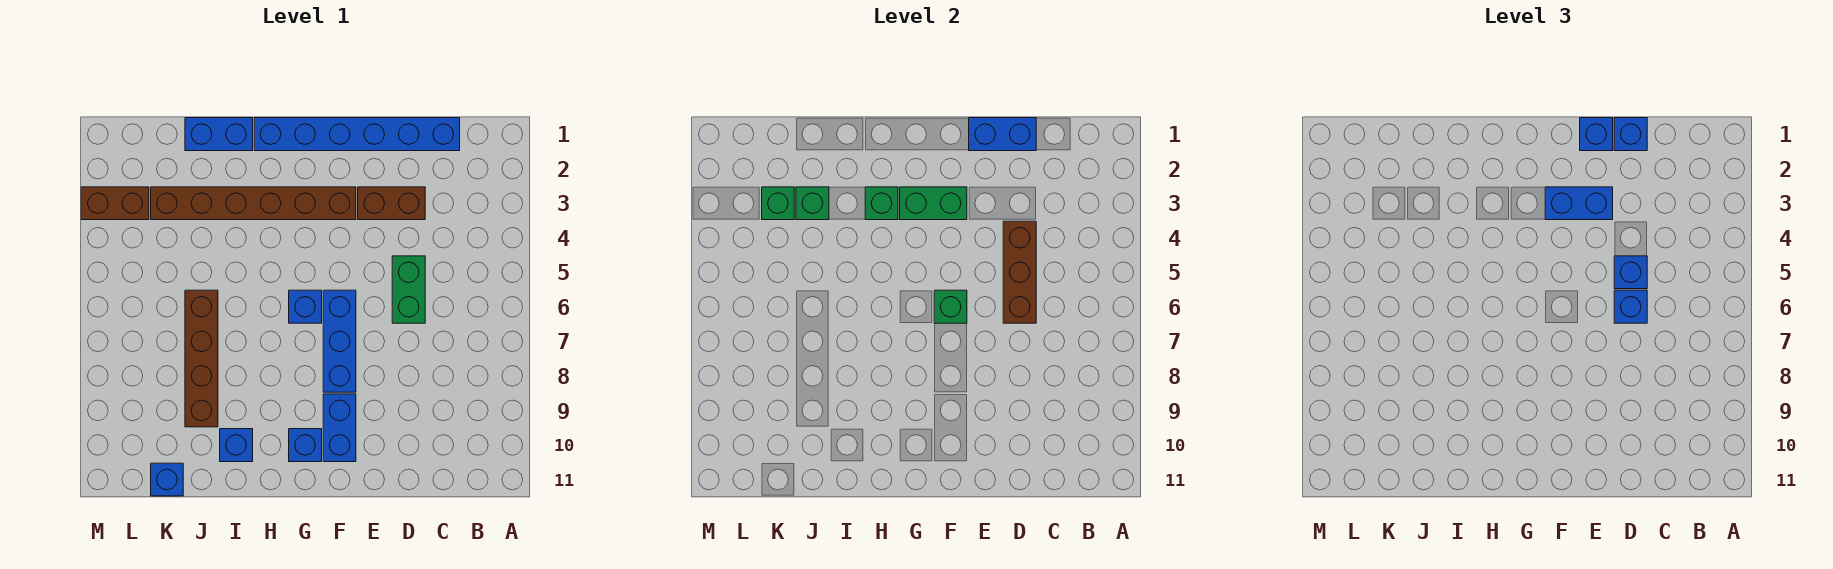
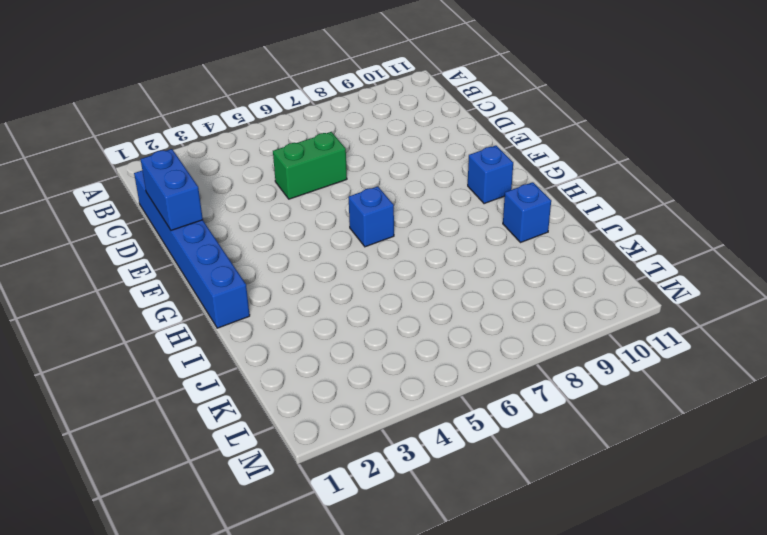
none -> brown 1x2 brick [358,187,425,220]
none -> brown 1x6 brick [151,187,356,220]
none -> blue 1x3 brick [323,290,356,392]

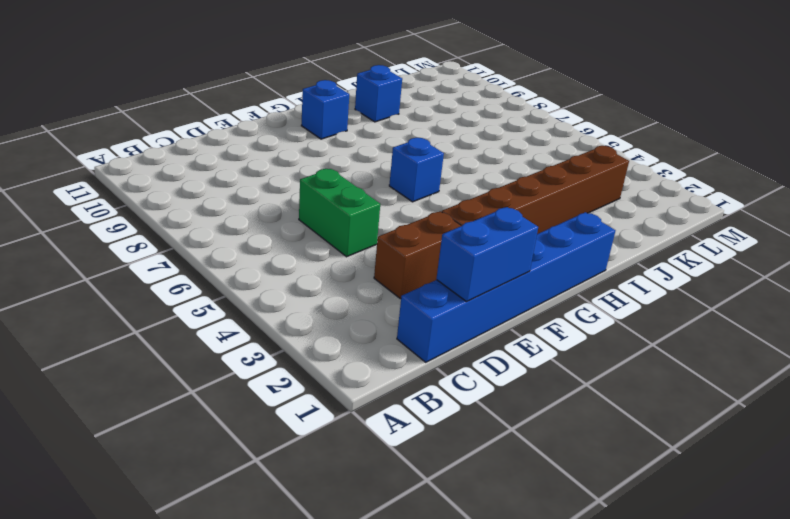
none -> blue 1x3 brick [323,290,356,392]
none -> blue 1x2 brick [323,394,356,462]
none -> blue 1x2 brick [185,118,253,151]

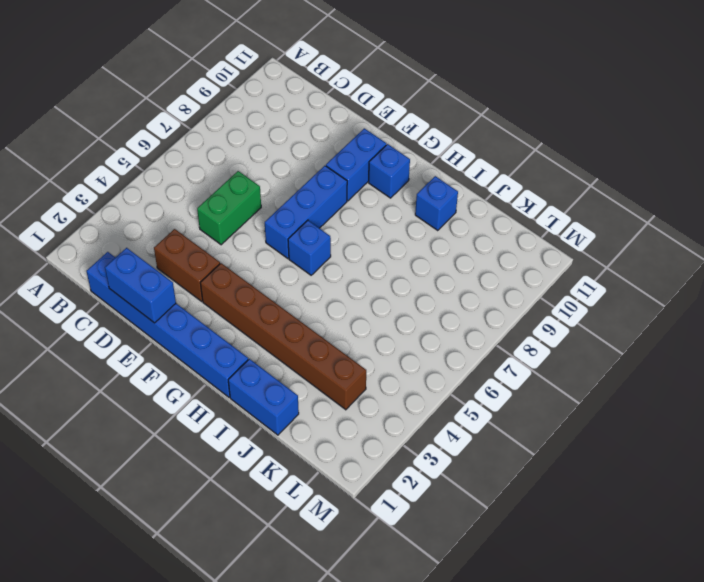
none -> brown 1x4 brick [185,290,218,427]
none -> blue 1x1 brick [151,463,183,496]
none -> brown 1x2 brick [81,187,149,220]

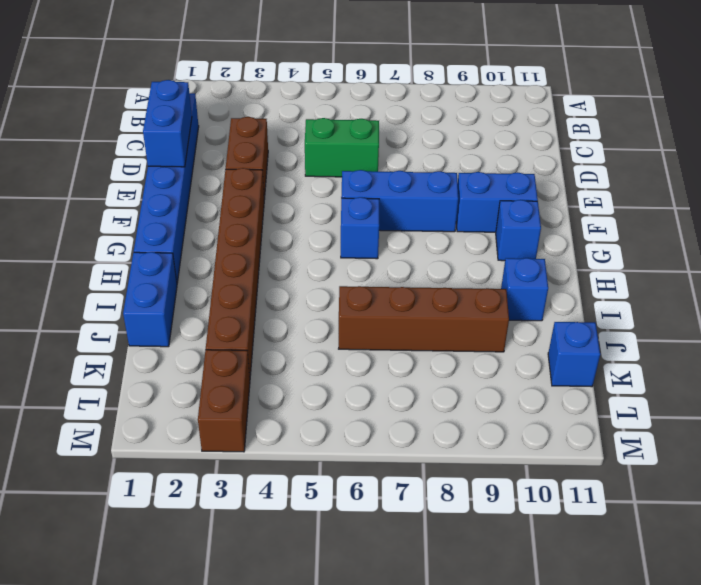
none -> brown 1x3 brick [1003,221,1036,323]
none -> green 1x2 brick [900,187,967,220]
none -> green 1x1 brick [934,290,967,323]

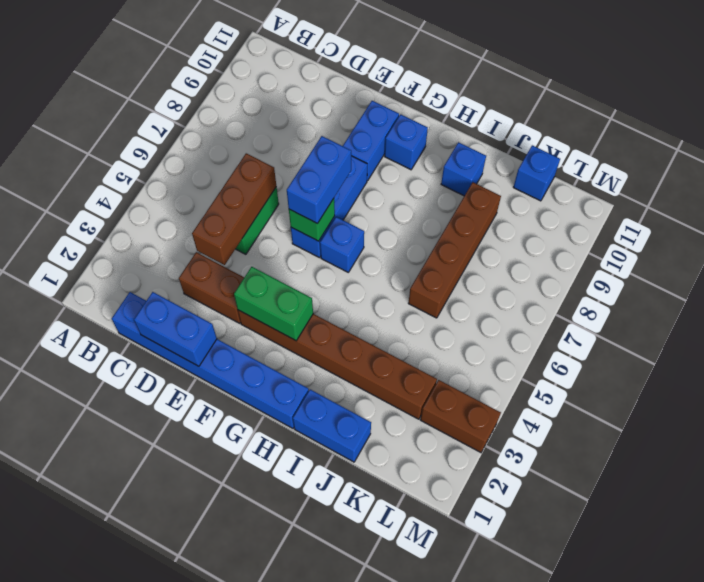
blue 1x2 brick [287,136,351,224] -> blue 1x2 brick turned to [1545,187,1613,220]
none -> green 1x1 brick [865,187,898,220]
none -> green 1x1 brick [796,187,829,220]
none -> green 1x1 brick [762,187,794,220]

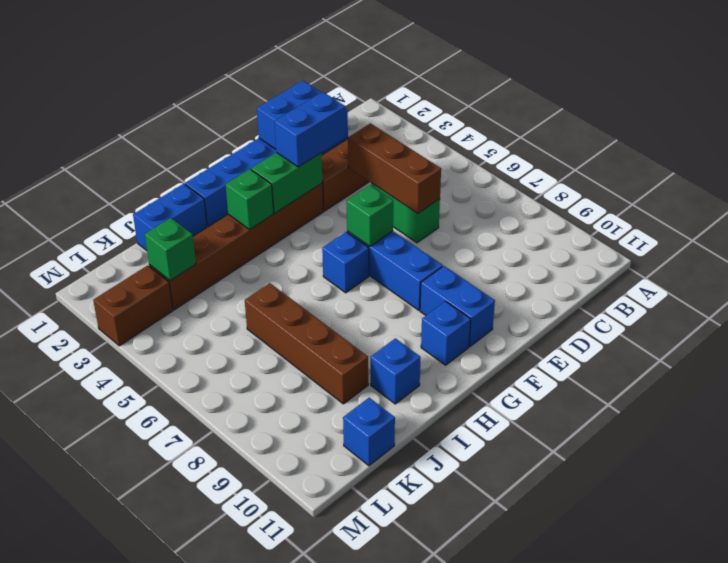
none -> green 1x1 brick [796,187,829,220]
none -> blue 1x1 brick [1614,118,1647,151]
none -> blue 1x1 brick [1614,256,1647,289]

